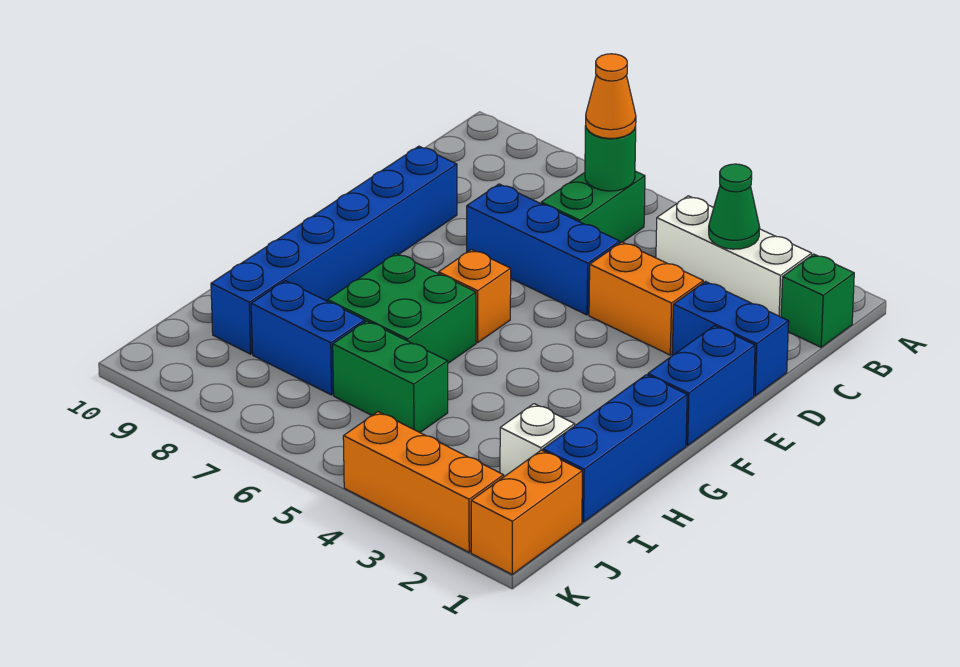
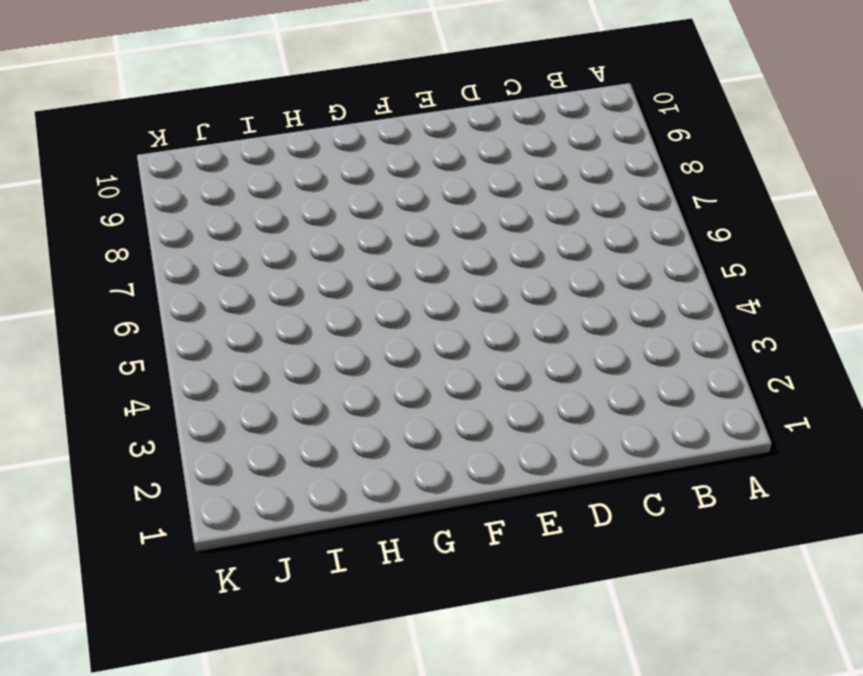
none -> green 1x1 brick [781,254,854,347]
none -> white 1x3 brick [656,196,812,317]
none -> green 1x2 brick [541,171,645,243]

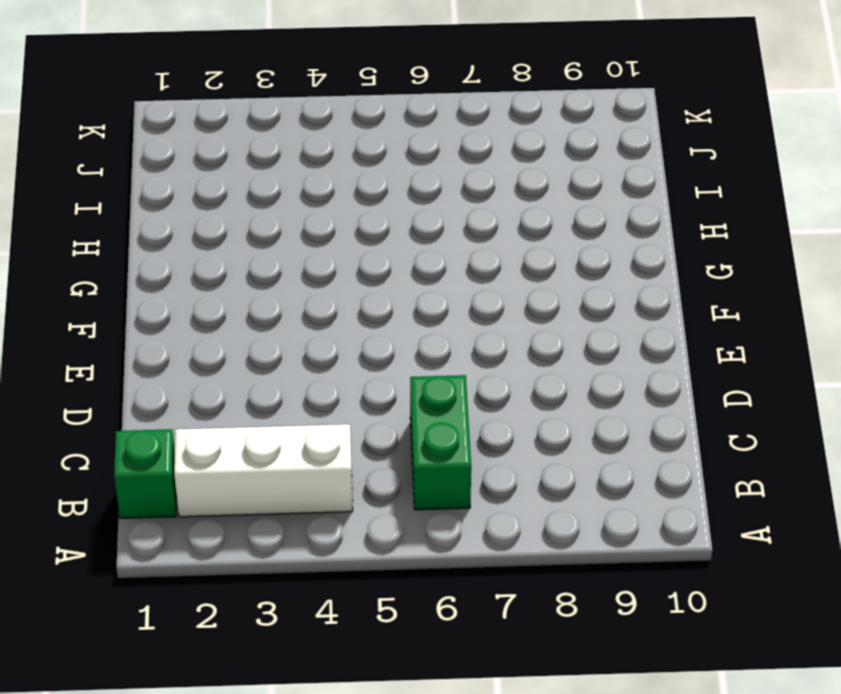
none -> blue 1x2 brick [672,282,789,396]
none -> orange 1x2 brick [589,242,703,355]
none -> blue 1x3 brick [467,184,620,315]

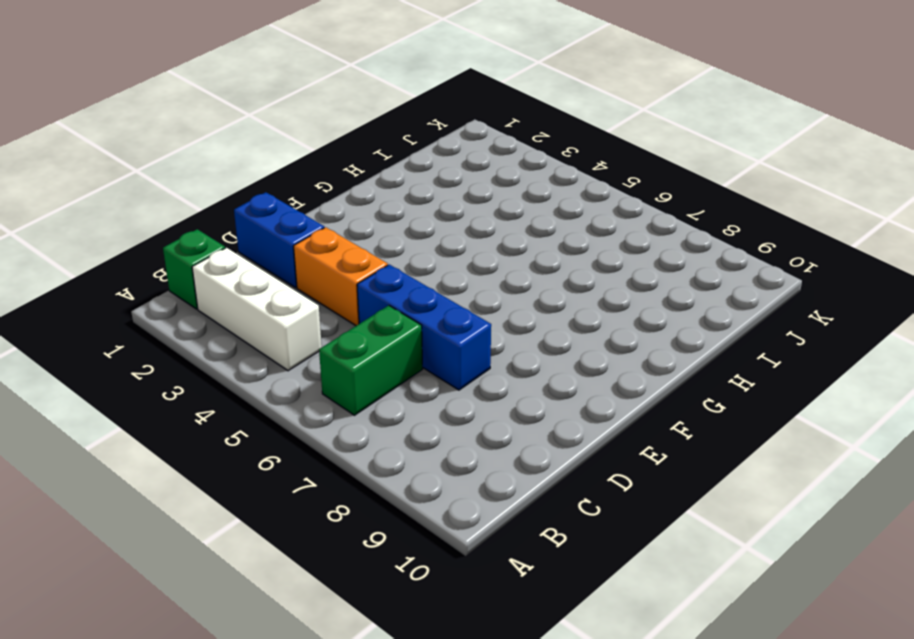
none -> blue 1x6 brick [211,146,457,354]
none -> blue 1x2 brick [648,326,755,446]
none -> orange 1x1 brick [439,250,511,343]

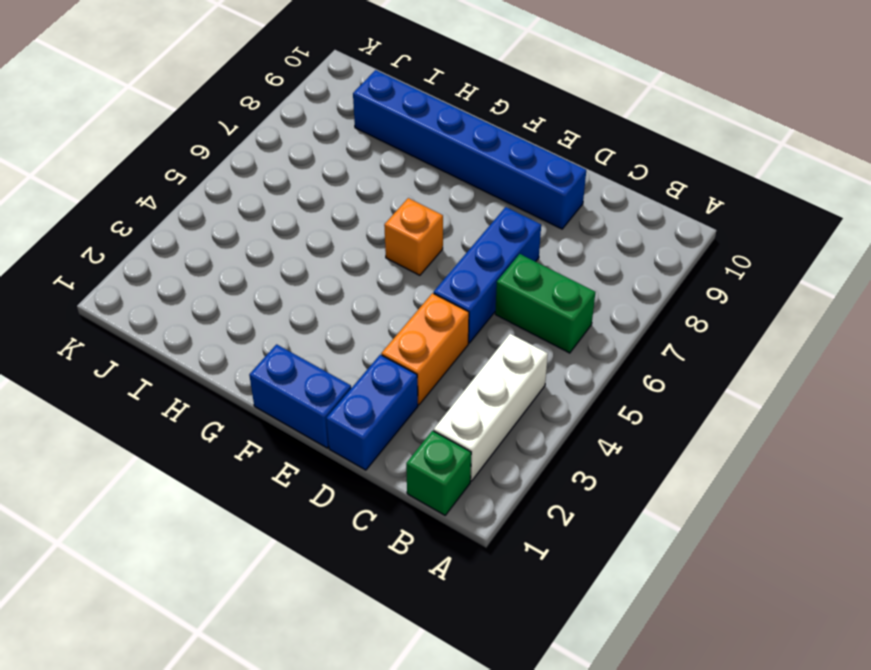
none -> blue 1x3 brick [543,375,687,522]
none -> green 2x2 brick [328,253,476,363]
none -> white 1x1 brick [500,404,575,477]

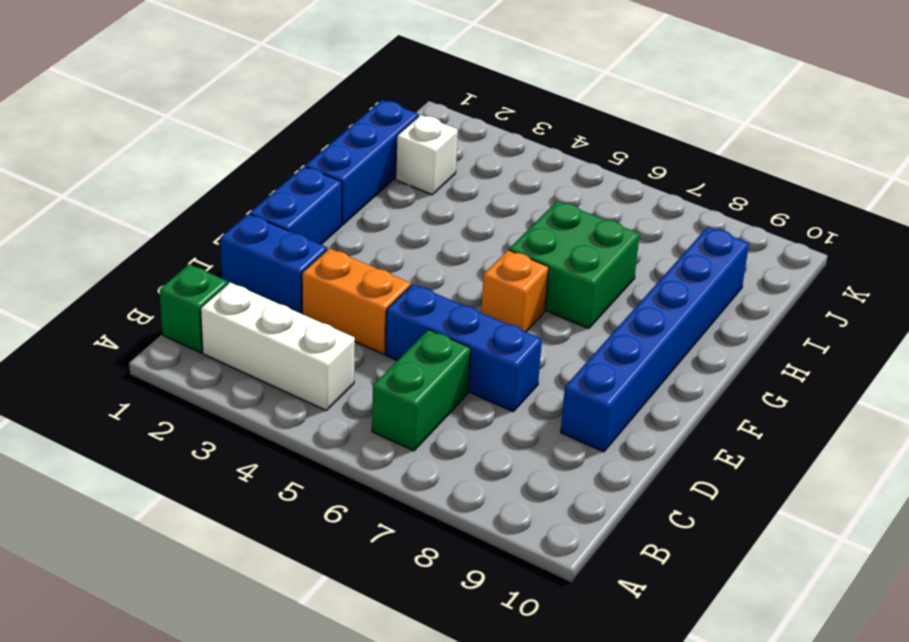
none -> green 1x2 brick [333,321,448,432]
none -> blue 1x2 brick [251,281,365,395]
none -> orange 1x2 brick [471,450,582,574]

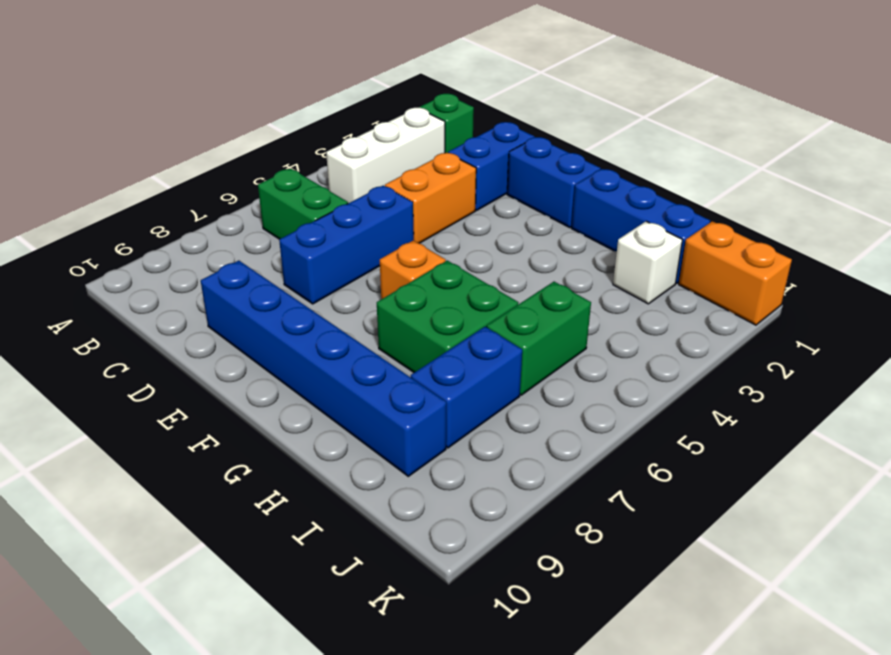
none -> orange 1x3 brick [343,412,504,552]
none -> green 1x1 cone [709,164,760,249]
none -> green 1x1 round brick [585,126,636,191]

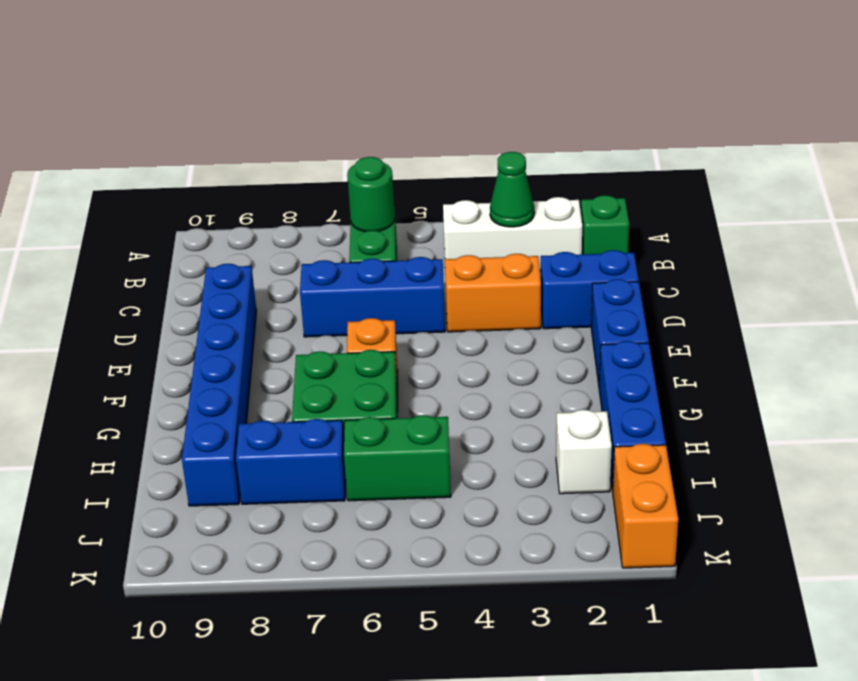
none -> orange 1x3 brick [343,412,504,552]
none -> orange 1x1 cone [586,54,636,138]

